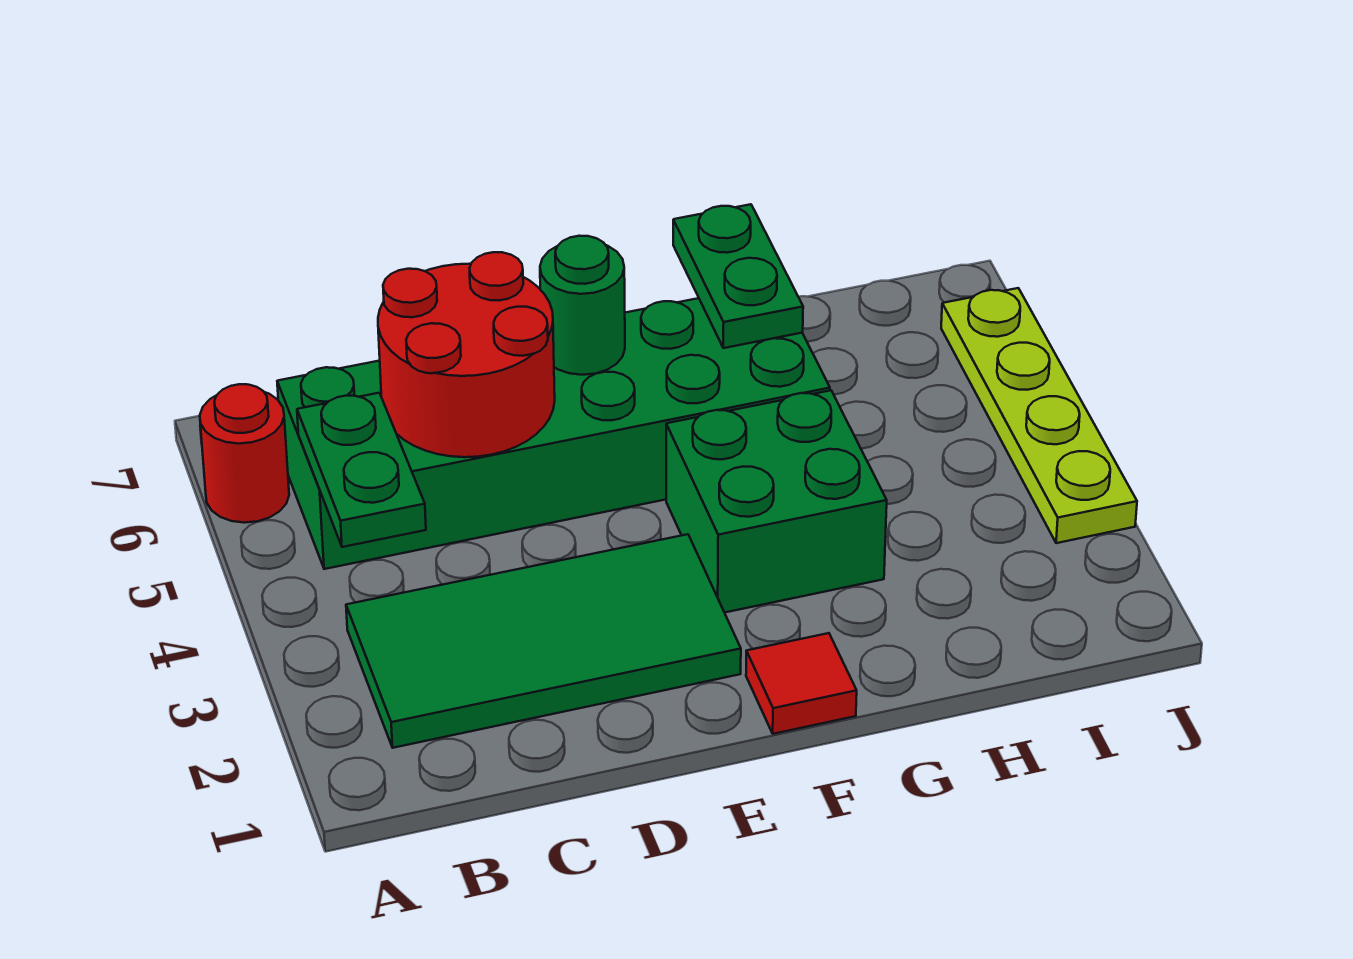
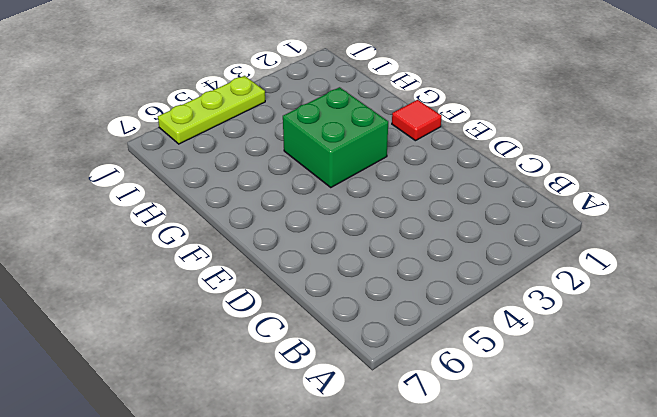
lime 1x3 plate [158,76,265,144] -> lime 1x4 plate [941,288,1137,543]
none -> red 1x1 round brick [200,384,289,523]
none -> green 2x4 tile [346,534,741,748]

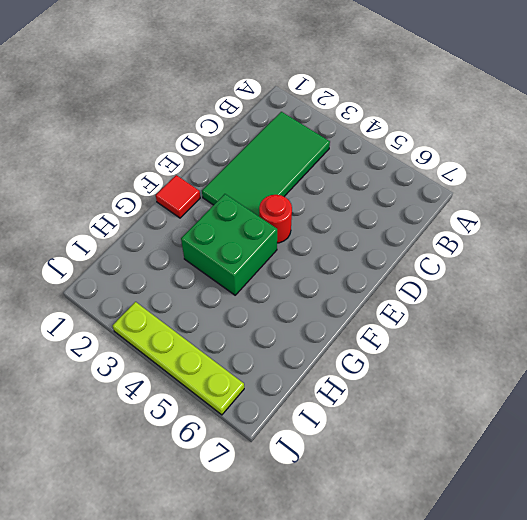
red 1x1 round brick [259,195,292,243] -> red 1x1 round brick moved to [200,384,289,523]
none -> green 2x6 brick [277,298,830,569]
none -> green 1x2 plate [297,393,426,547]

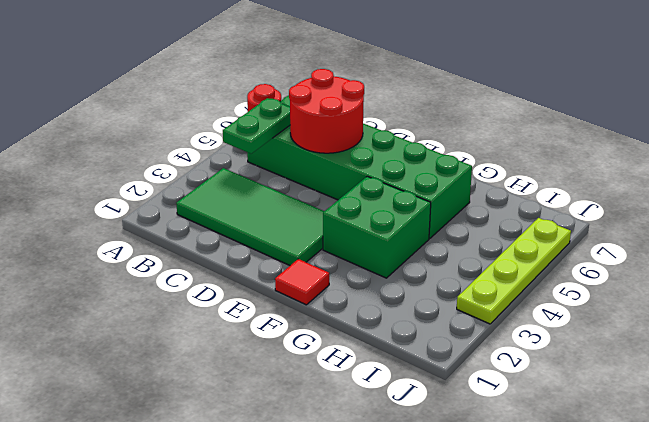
none -> green 1x1 round brick [540,236,625,375]
none -> green 1x2 plate [673,204,803,348]

